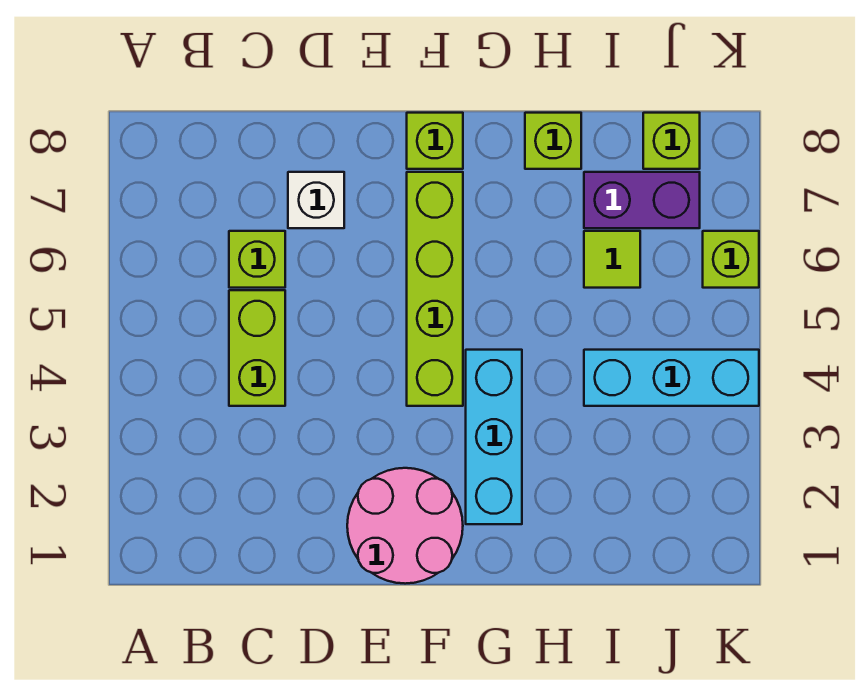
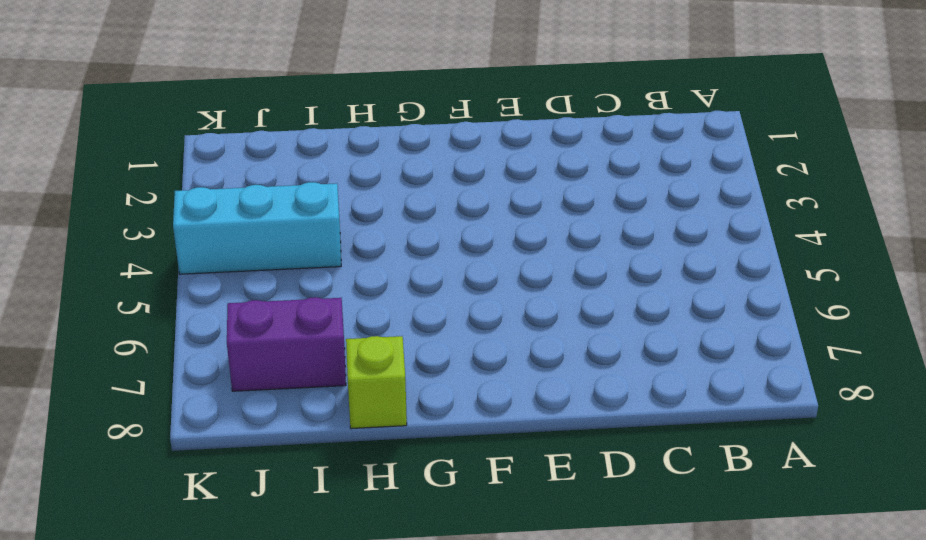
none -> lime 1x2 brick [229,290,285,406]
none -> lime 1x1 brick [229,231,285,288]
none -> white 1x1 brick [288,172,344,228]

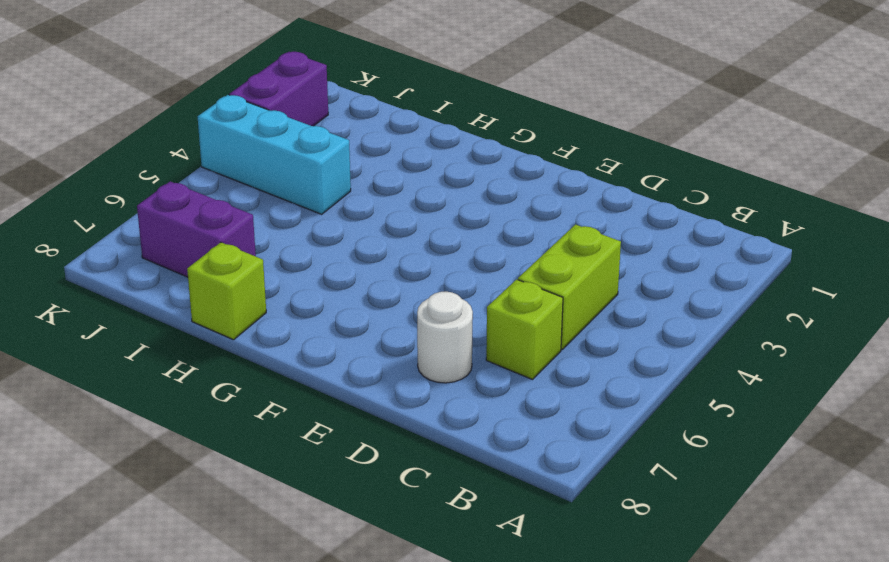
white 1x1 round brick [417,292,473,383] -> white 1x1 brick [288,172,344,228]
purple 1x2 brick [229,52,328,126] -> none
none -> pink 2x2 round brick [347,468,463,584]
none -> lime 1x4 brick [407,172,463,406]
none -> lime 1x1 brick [407,113,463,169]

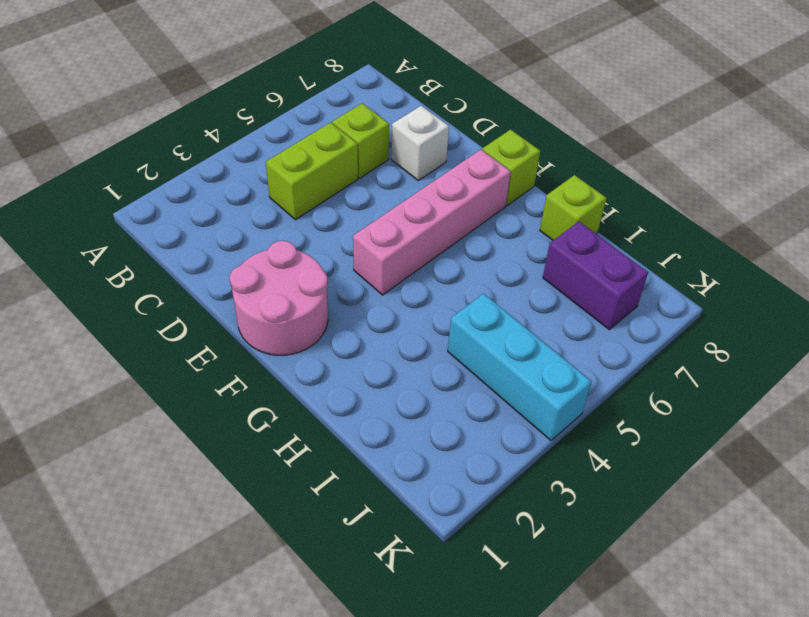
pink 1x4 brick [353,150,511,295] -> lime 1x4 brick [407,172,463,406]
none -> cyan 1x3 brick [466,350,522,524]
none -> lime 1x1 tile [584,231,640,288]
none -> lime 1x1 brick [643,113,700,169]

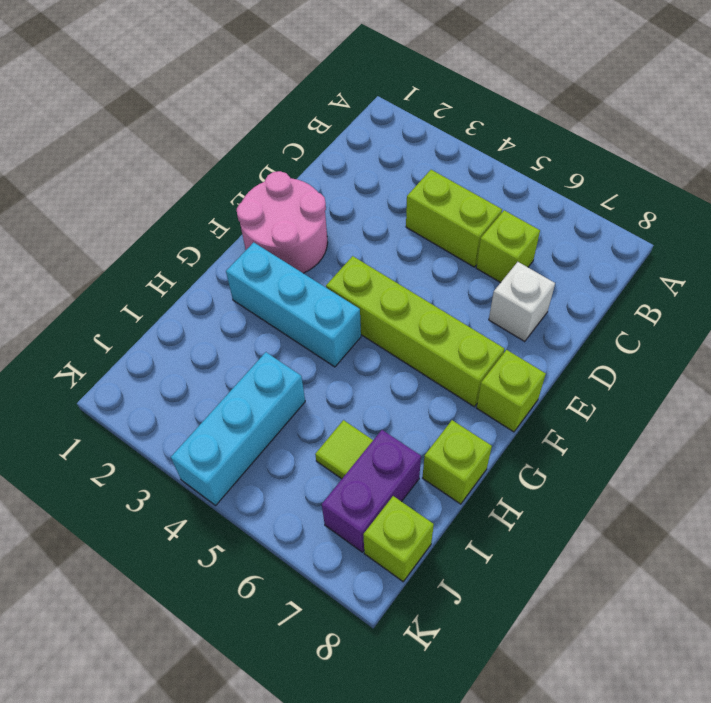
none -> lime 1x1 brick [703,231,759,288]

